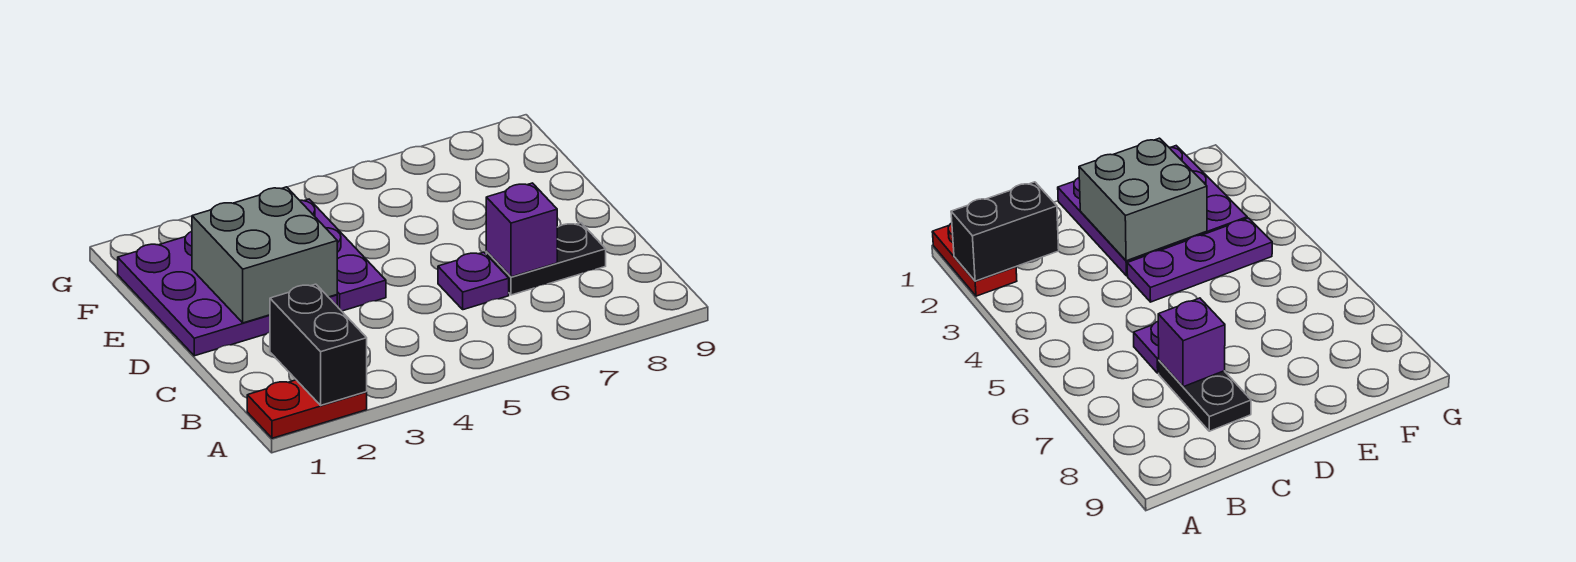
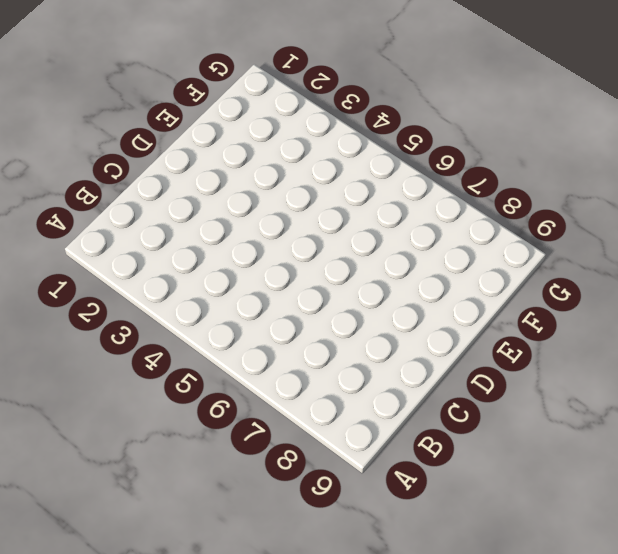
none -> red 1x2 plate [247,380,367,438]
none -> purple 1x1 plate [438,252,509,310]

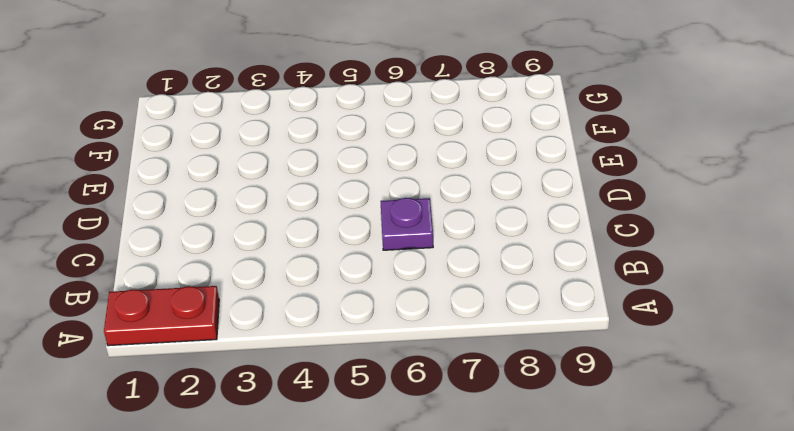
none -> black 1x2 plate [486,223,606,295]
none -> purple 3x3 plate [118,232,337,356]

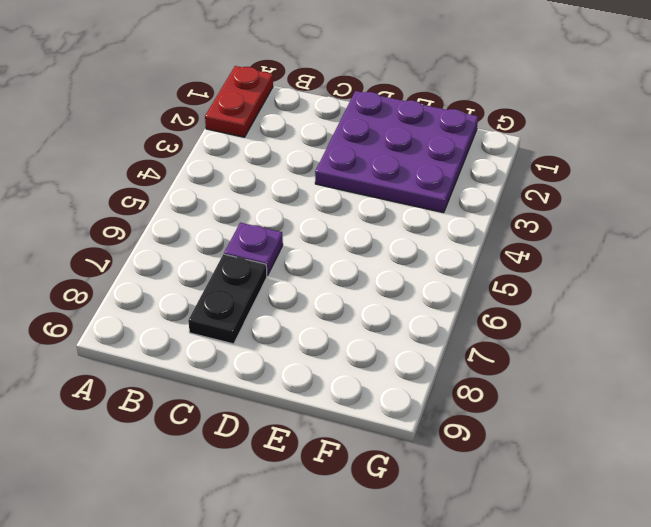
none -> purple 1x3 plate [300,199,386,311]
none -> black 1x2 brick [270,284,367,405]

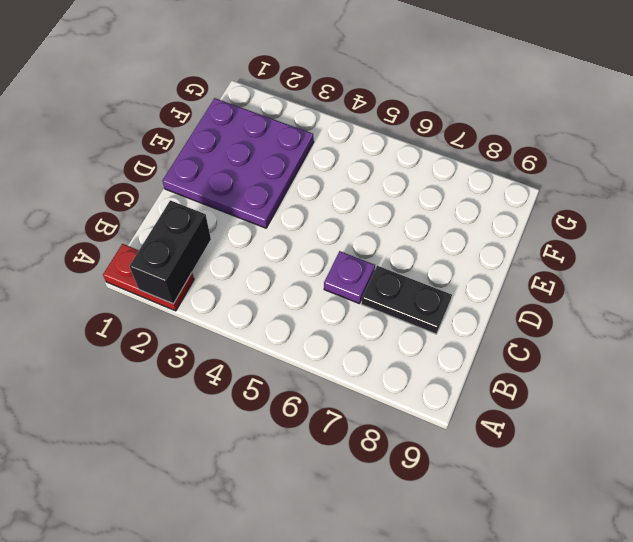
none -> purple 1x3 plate [300,199,386,311]
none -> purple 1x1 brick [486,183,557,277]

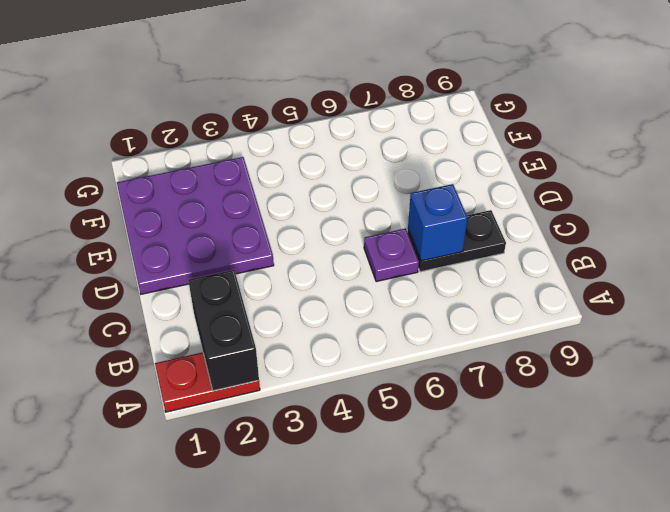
blue 1x1 brick [408,184,468,261] -> purple 1x1 brick [486,183,557,277]
none -> purple 1x3 plate [300,199,386,311]
none -> grey 2x2 brick [192,187,337,323]

